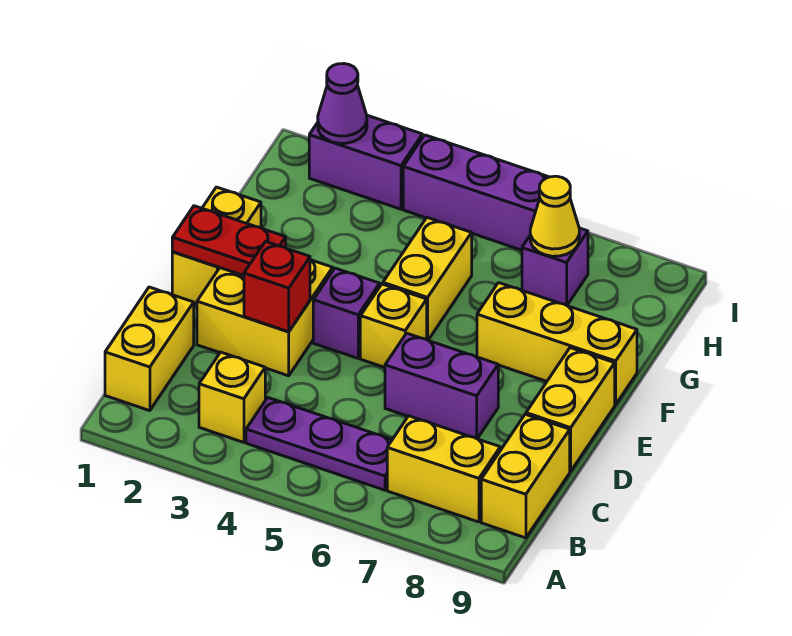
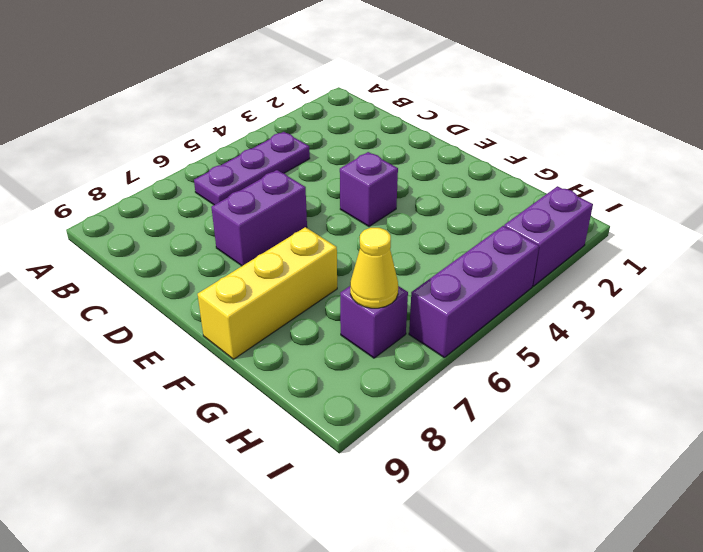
none -> yellow 1x2 brick [105,287,194,411]
none -> yellow 1x1 brick [199,352,265,442]
none -> yellow 1x2 brick [387,416,500,522]

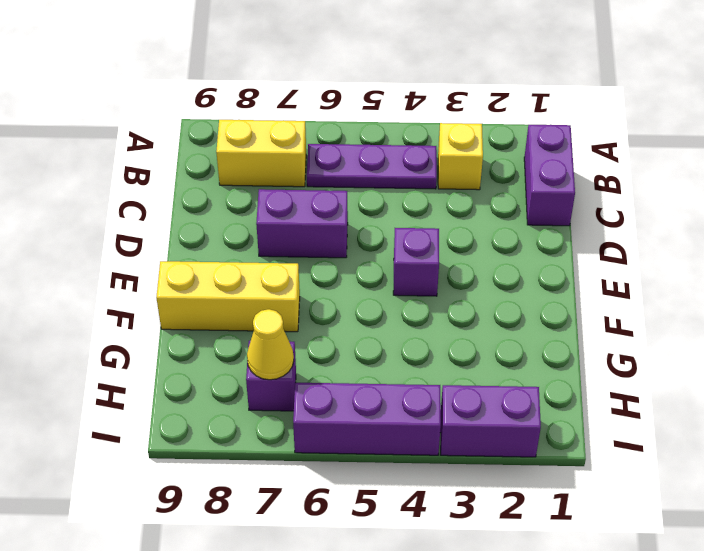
purple 1x2 brick [524,125,575,226] -> yellow 1x2 brick [105,287,194,411]
none -> yellow 1x2 brick [481,414,570,538]
none -> yellow 2x2 brick [197,260,333,376]
none -> yellow 1x2 brick [526,348,615,471]

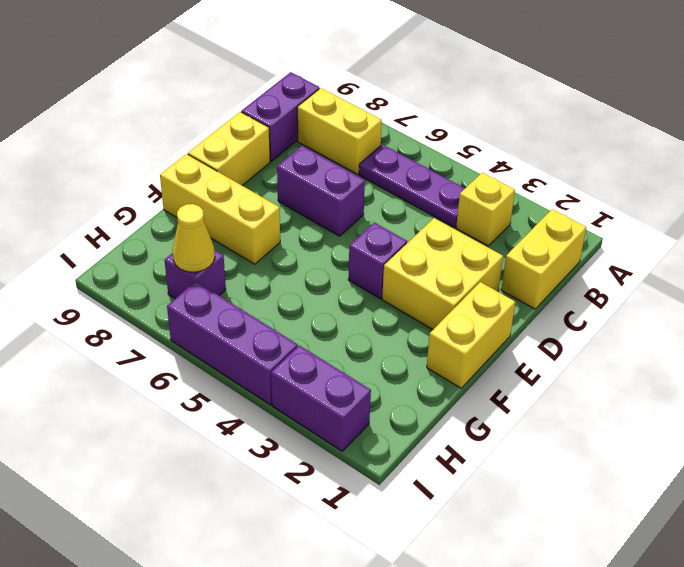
purple 1x2 brick [241,72,319,161] -> yellow 1x2 brick [481,414,570,538]
none -> yellow 1x1 brick [360,284,427,367]
none -> yellow 1x2 brick [383,218,472,340]
none -> red 1x1 brick [244,241,310,332]

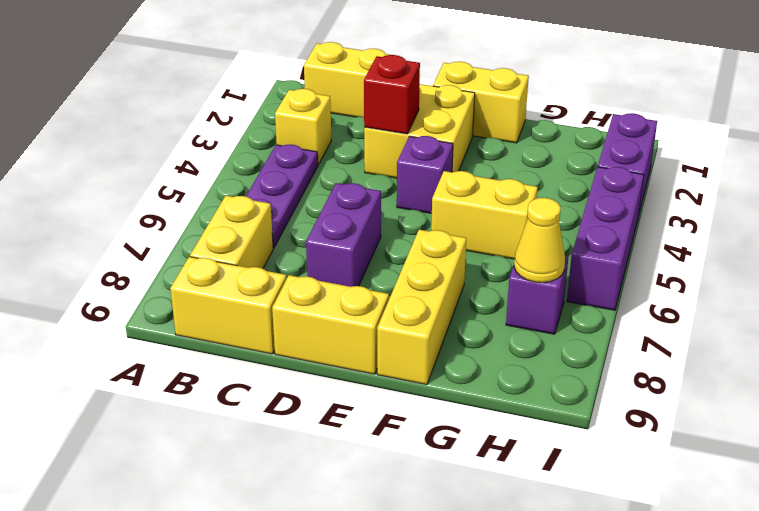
none -> yellow 1x1 brick [360,284,427,367]
none -> red 1x2 plate [172,206,286,276]
none -> purple 1x1 cone [318,63,367,143]

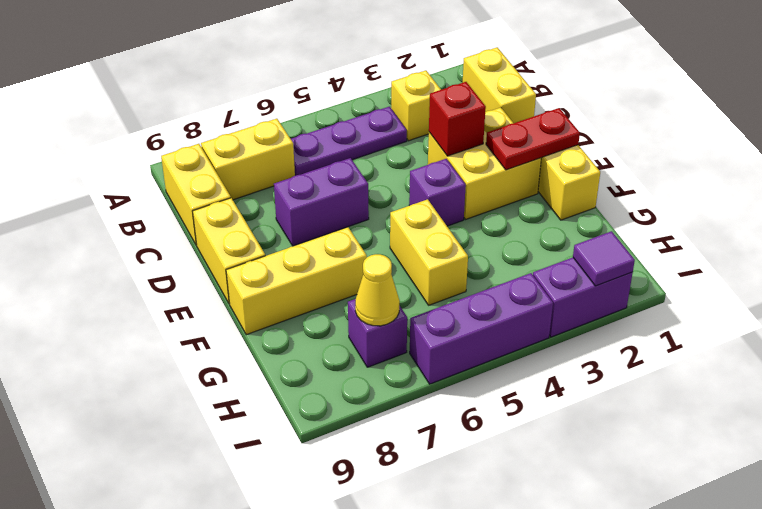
purple 1x1 tile [573,231,635,286] -> purple 1x1 cone [318,63,367,143]
none -> yellow 1x1 brick [360,284,427,367]

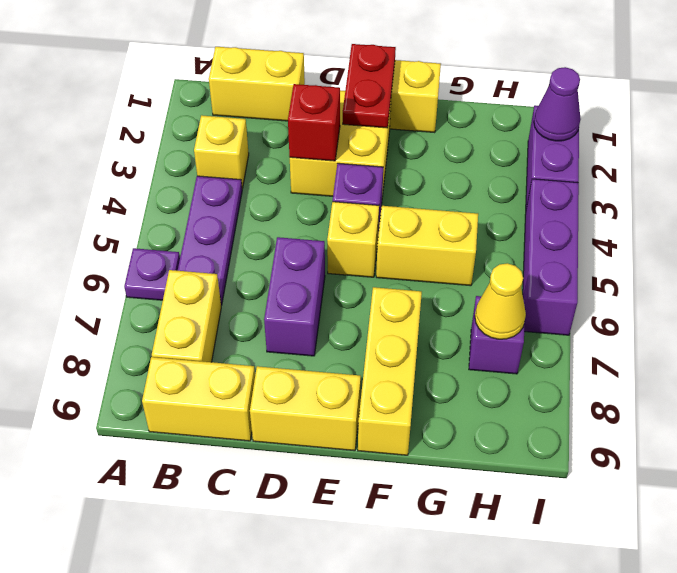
purple 1x1 plate [124,248,180,300] -> none

